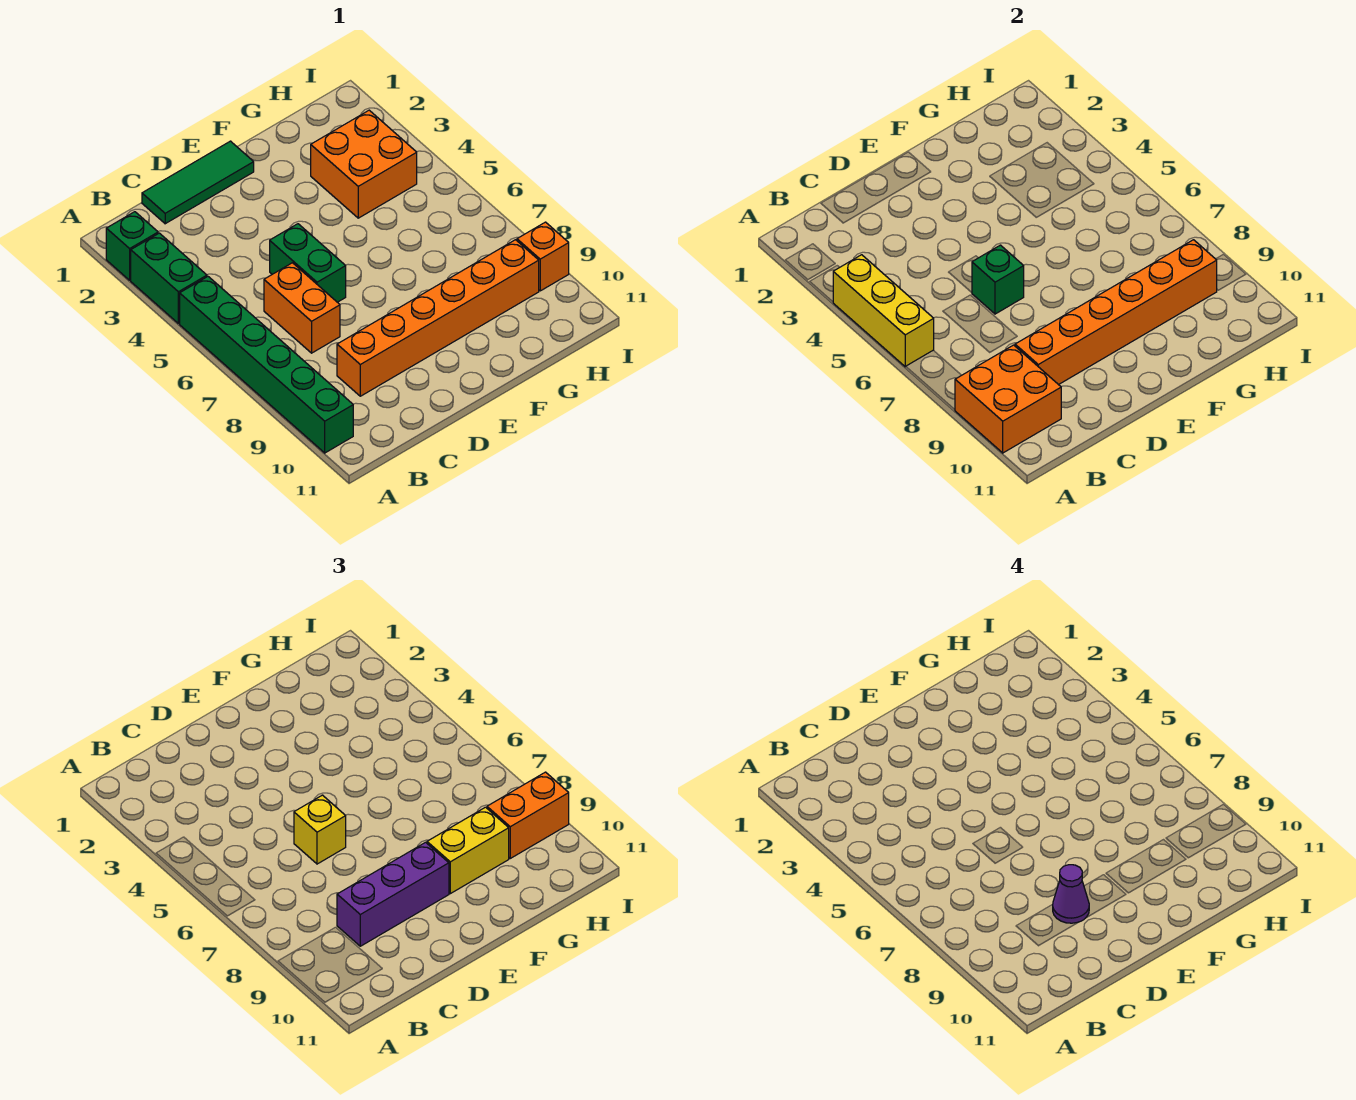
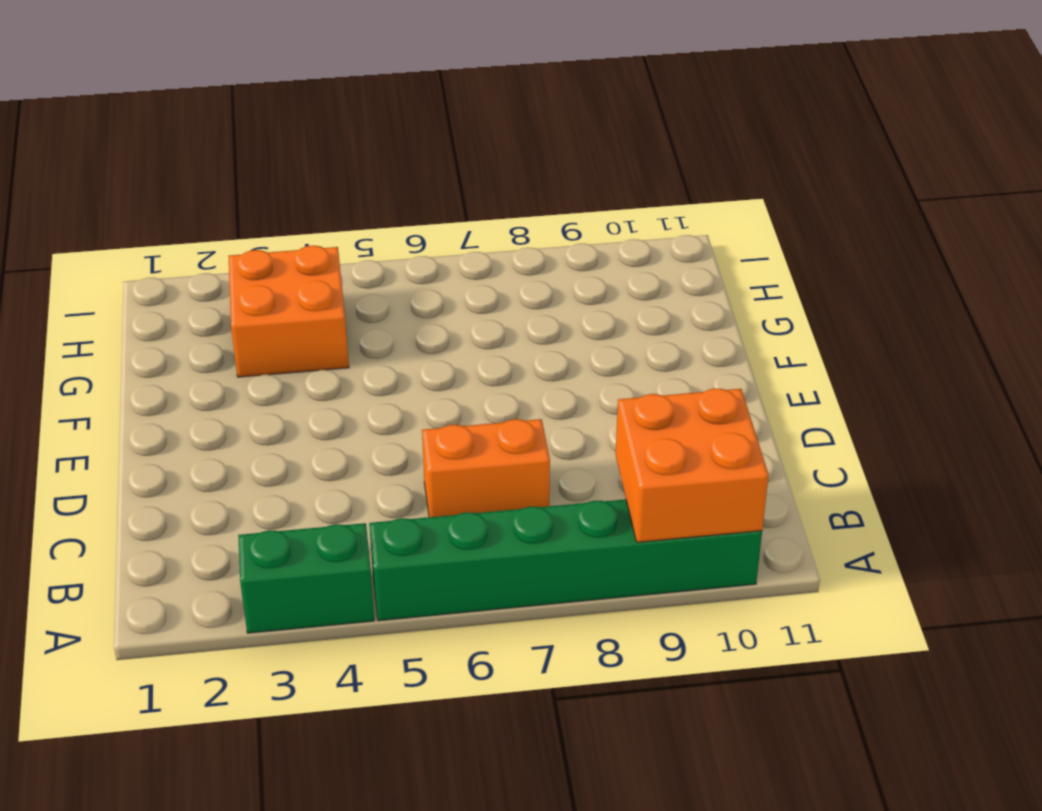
none -> green 1x1 brick [106,212,158,280]
none -> green 1x3 tile [142,141,254,224]
none -> orange 1x6 brick [337,240,539,396]

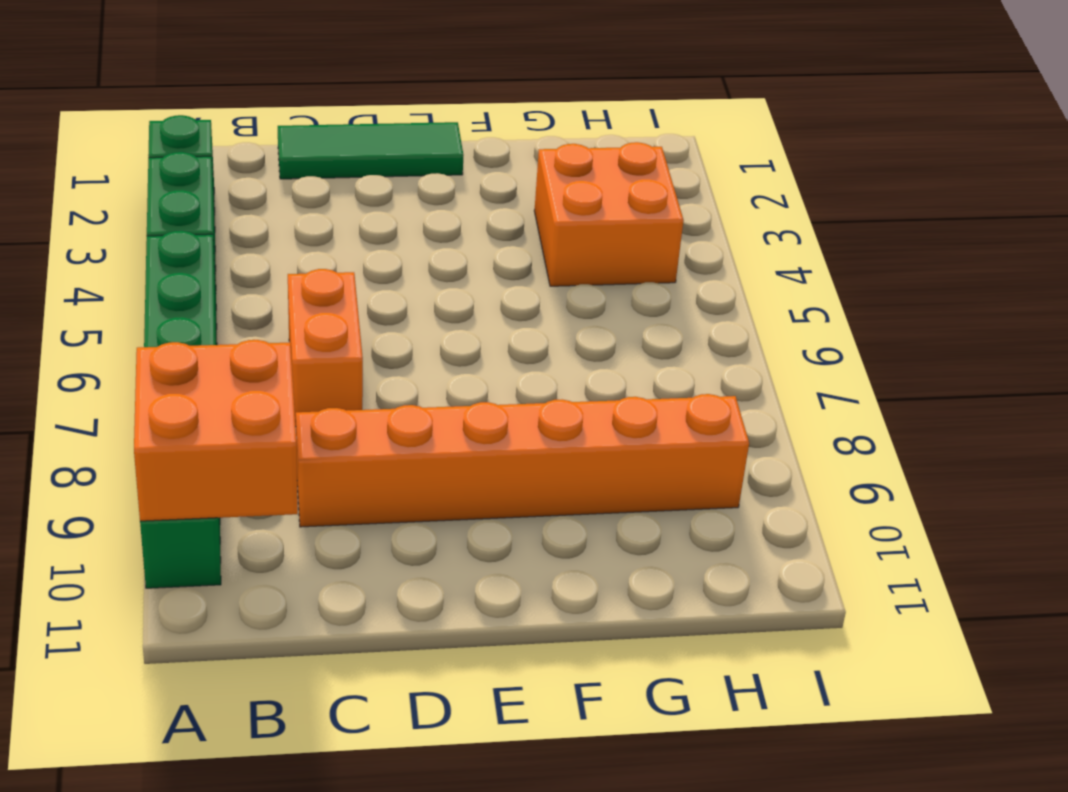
none -> green 1x2 brick [270,224,346,302]
none -> orange 1x1 brick [517,222,569,291]
none -> yellow 1x3 brick [833,255,934,367]

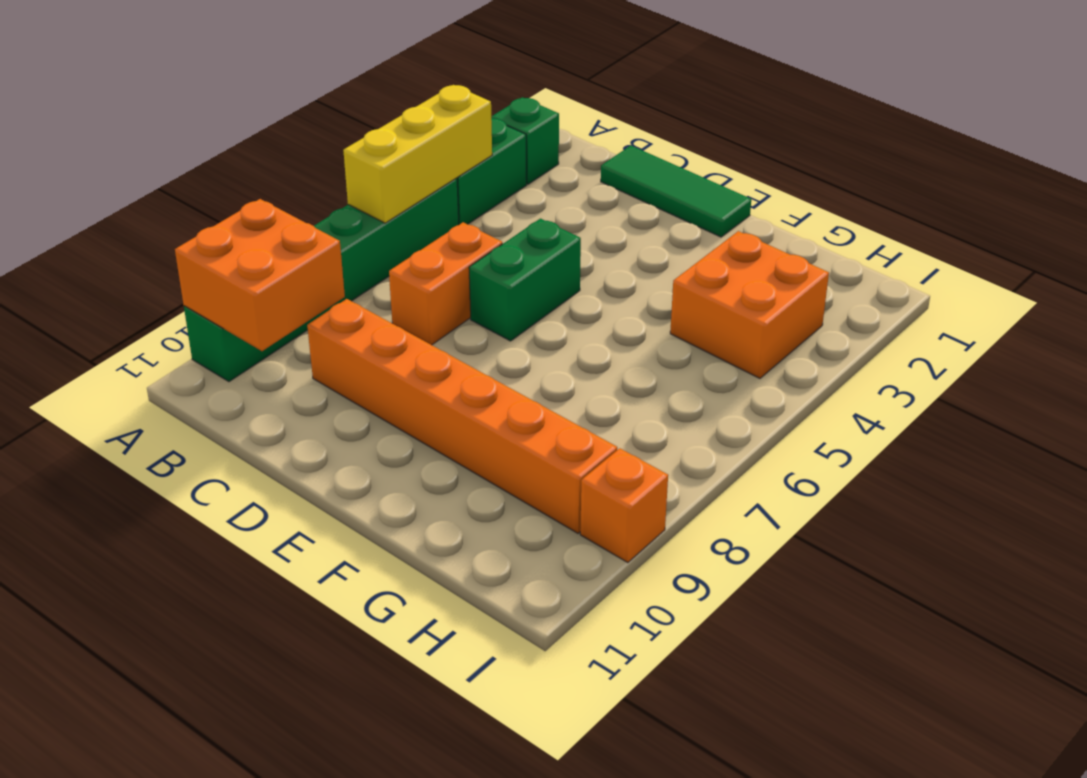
none -> orange 1x6 brick [1015,240,1217,385]
none -> green 1x1 brick [972,245,1024,314]
none -> purple 1x3 brick [337,842,449,946]

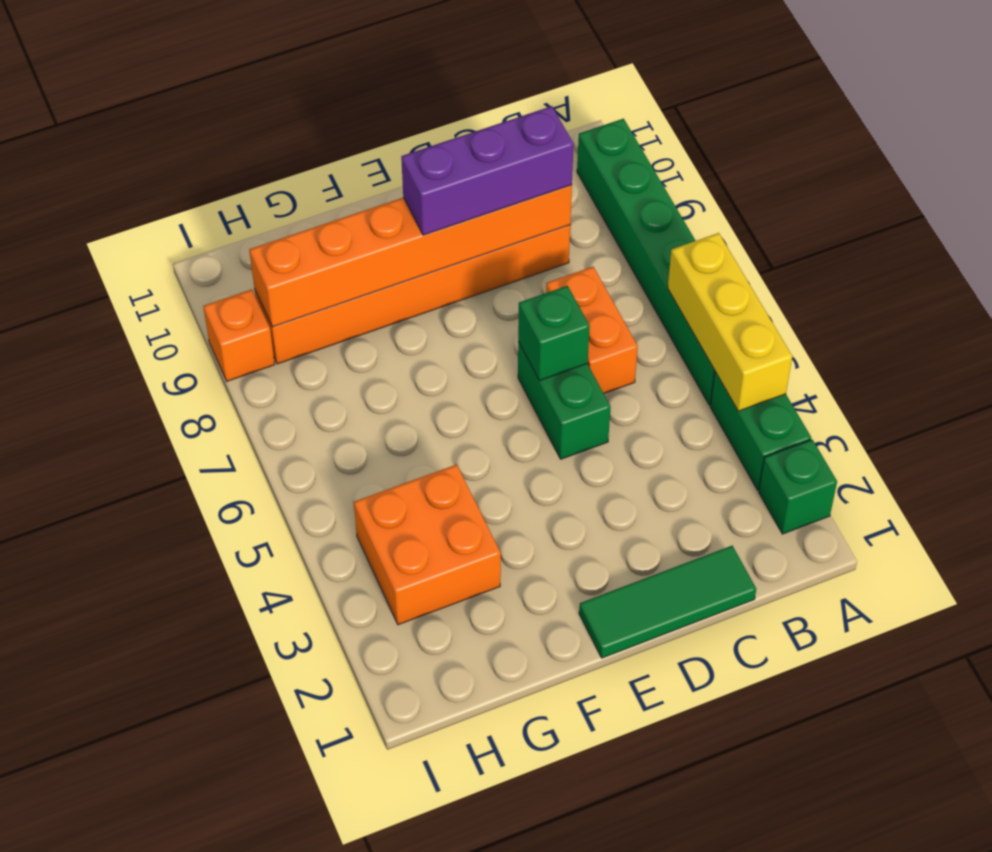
none -> orange 2x2 brick [955,345,1061,453]
none -> yellow 1x1 brick [294,795,346,864]
none -> yellow 1x2 brick [427,807,509,894]

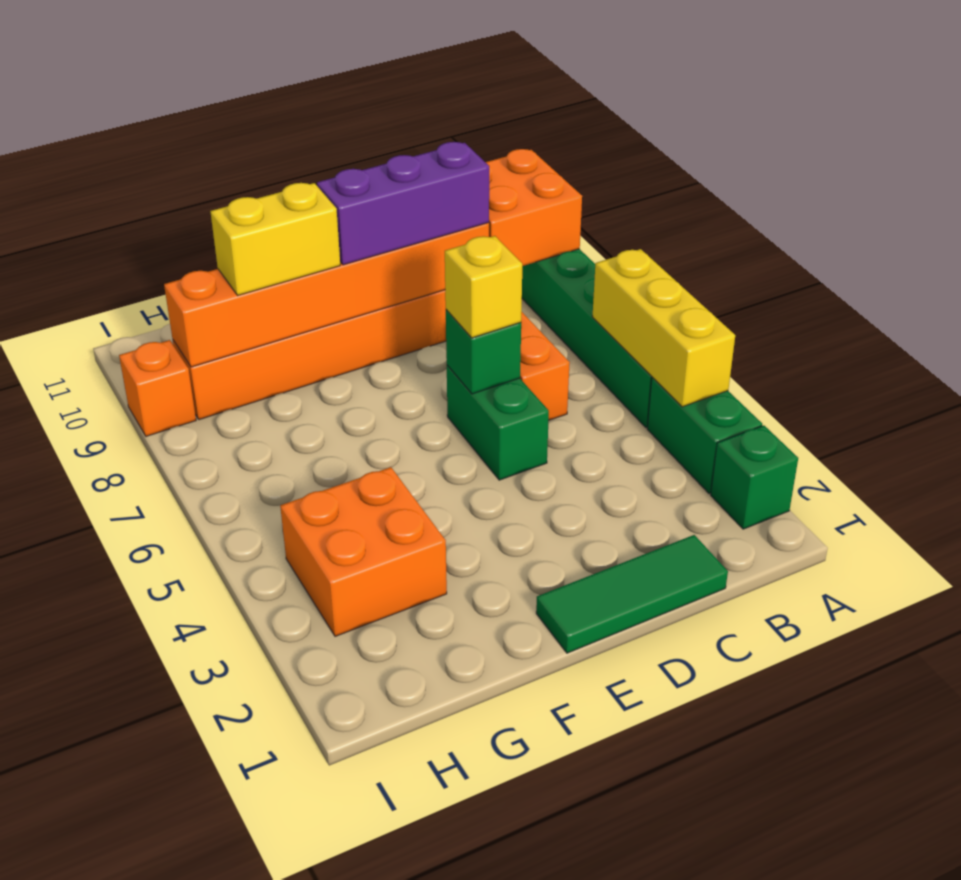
none -> orange 1x2 brick [487,772,569,858]
none -> purple 1x1 cone [1053,865,1089,923]

